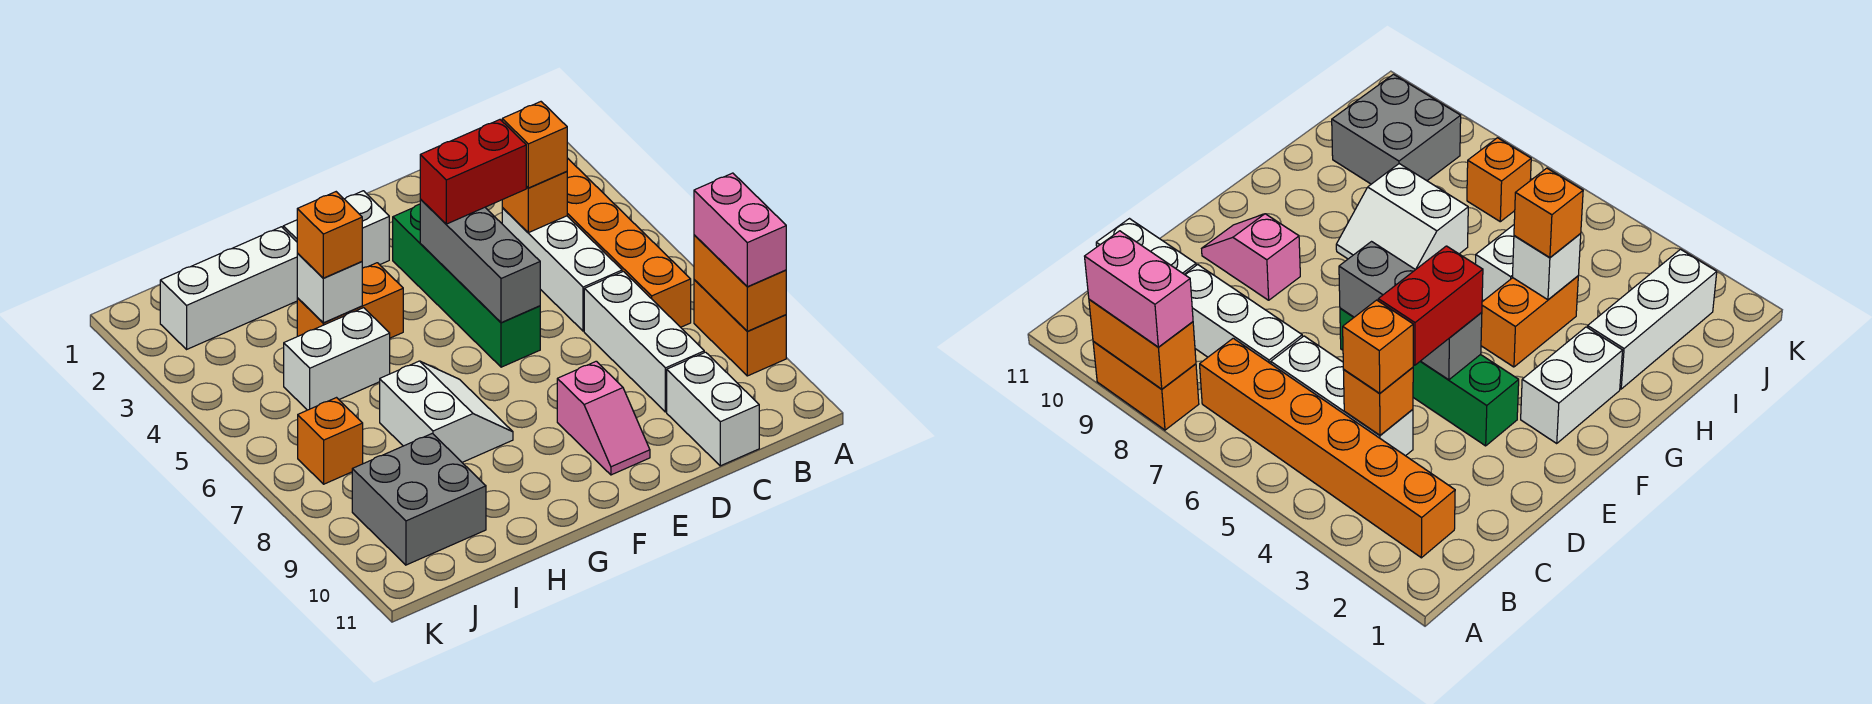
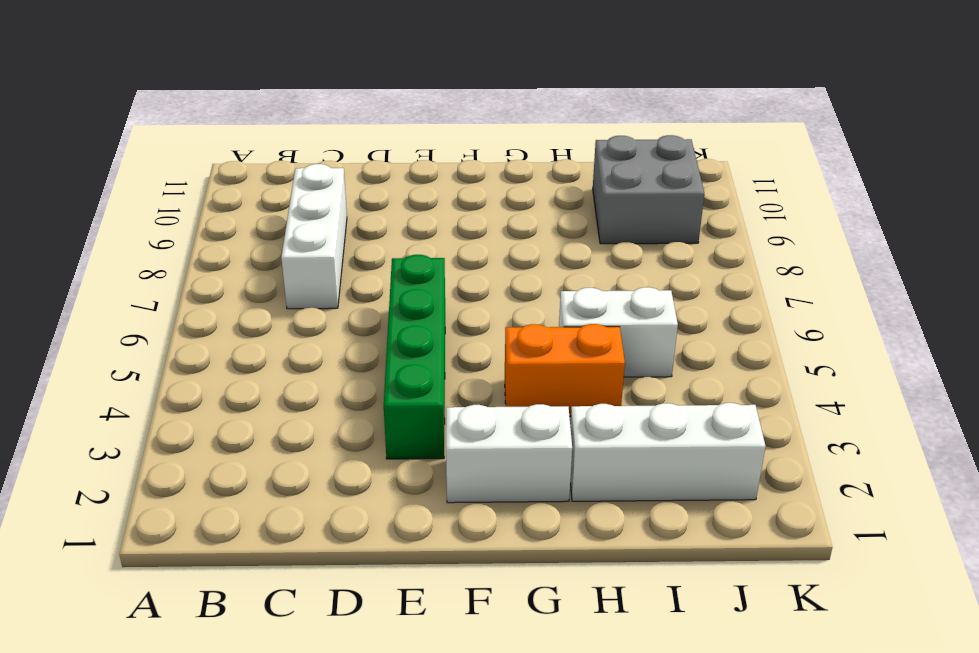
none -> orange 1x2 brick [694,280,786,376]
none -> orange 1x6 brick [567,158,691,327]
none -> white 1x3 brick [502,207,622,331]

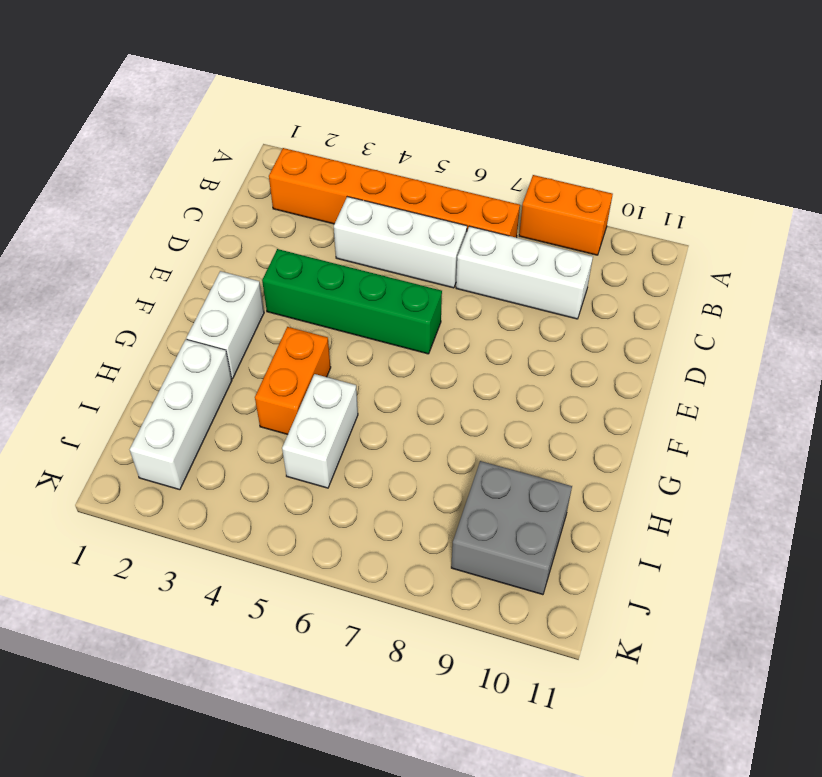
none -> white 1x2 brick [667,352,759,466]
none -> pink 1x2 slope [557,361,650,475]
none -> white 2x2 slope [380,361,513,462]

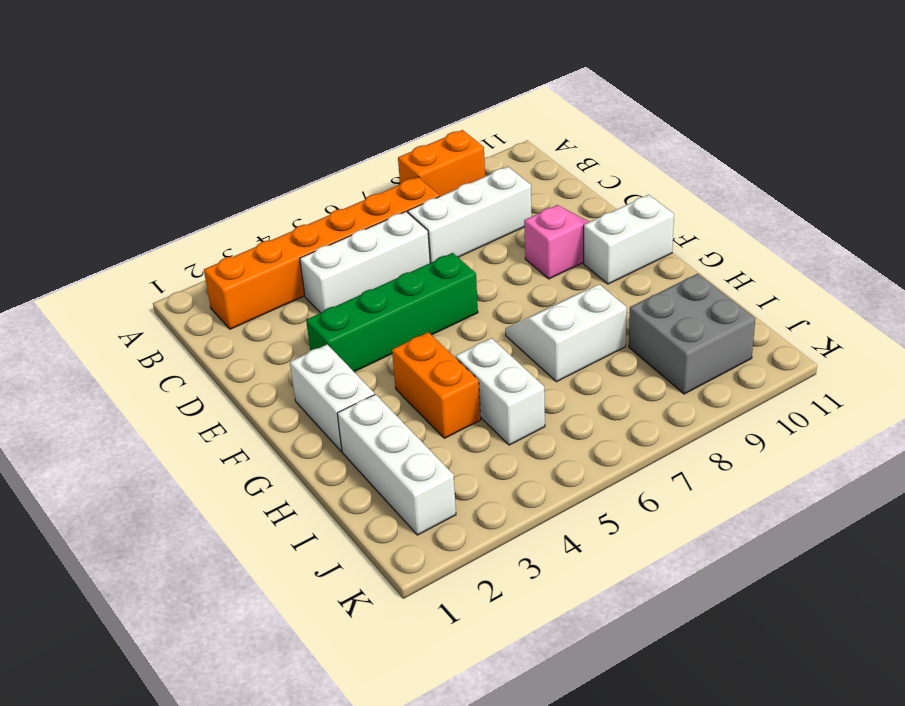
white 1x2 brick [584,195,674,284] -> white 1x2 brick moved to [667,352,759,466]
none -> orange 1x1 brick [298,398,363,484]
none -> orange 1x2 brick [694,235,786,331]
none -> orange 1x1 brick [502,171,567,233]

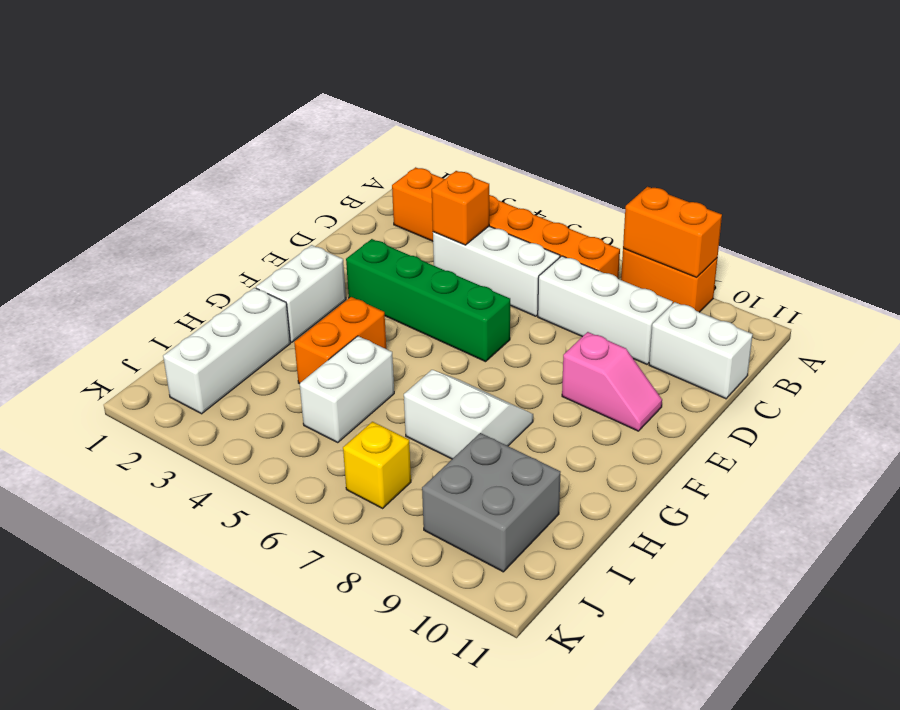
yellow 1x1 brick [343,422,411,508] -> orange 1x1 brick [298,398,363,484]
none -> grey 1x3 brick [420,199,540,323]
none -> white 1x1 brick [297,253,362,323]
none -> pink 1x2 brick [694,173,786,287]

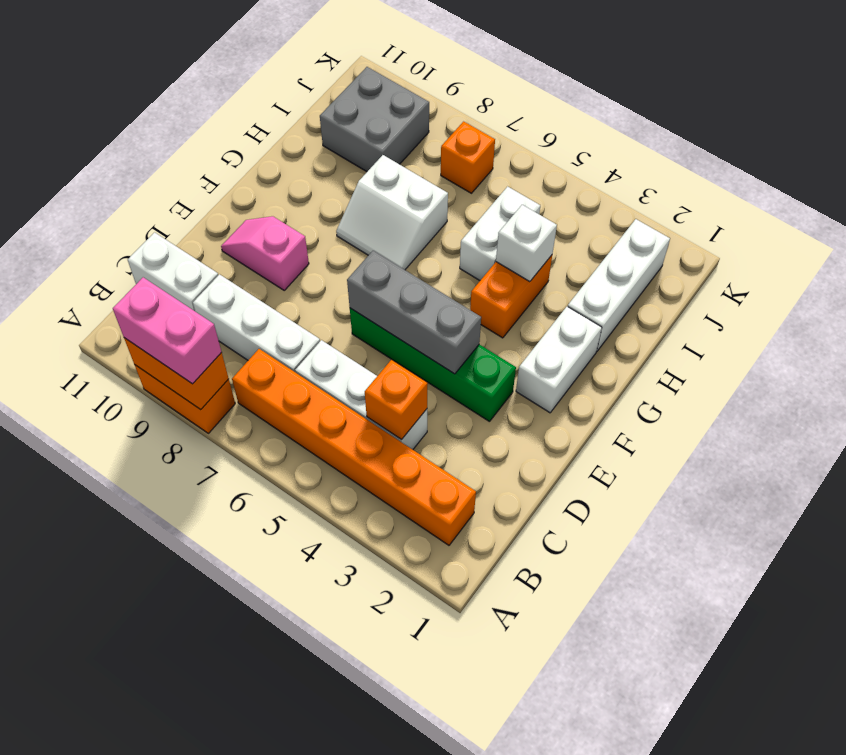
none -> orange 1x1 brick [502,102,567,188]
none -> red 1x2 brick [420,120,526,224]
none -> orange 1x1 brick [297,192,362,278]

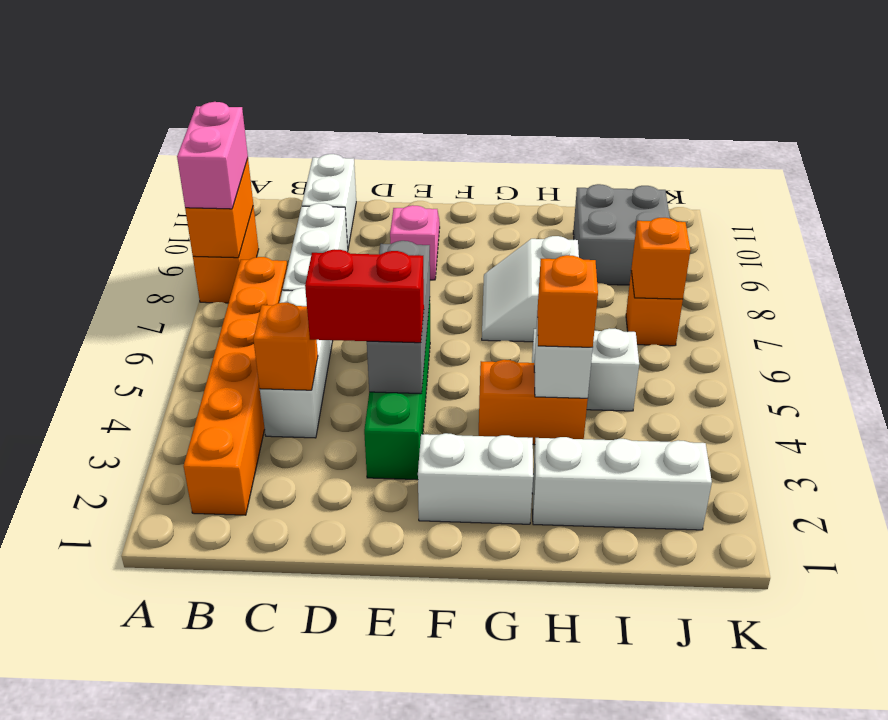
orange 1x1 brick [631,218,690,299] -> orange 1x1 brick moved to [502,102,567,188]

